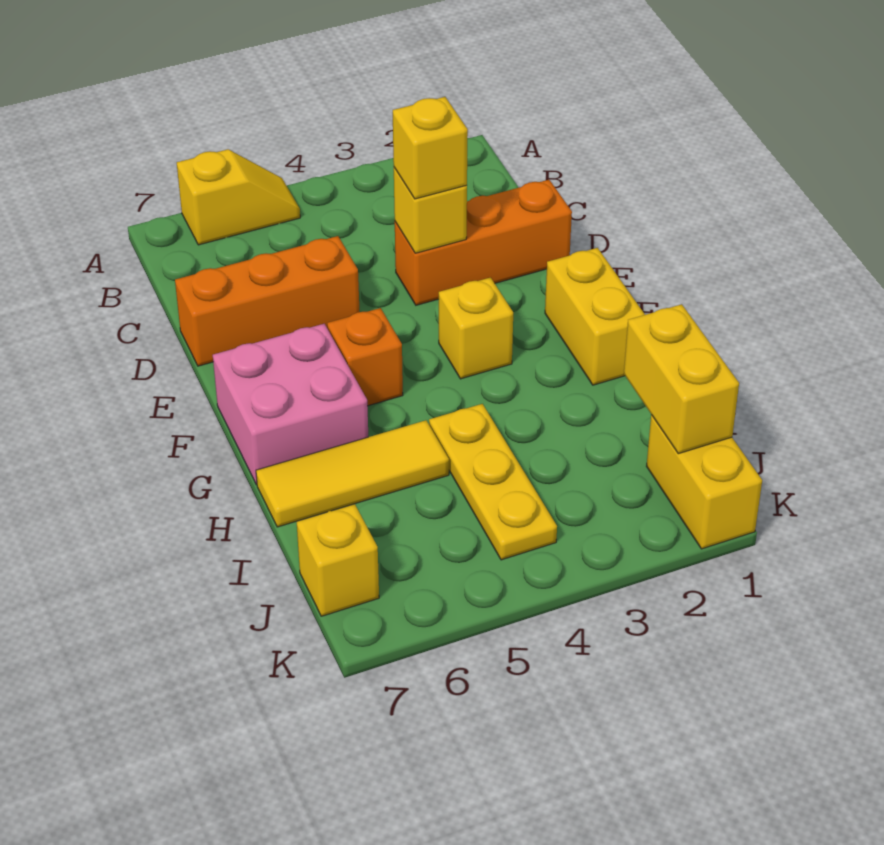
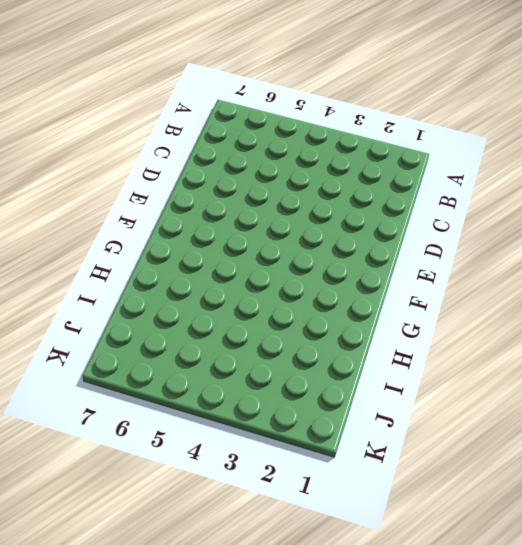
none -> yellow 1x2 slope [177,149,300,245]
none -> orange 1x3 brick [395,180,572,305]
none -> orange 1x3 brick [175,236,360,366]

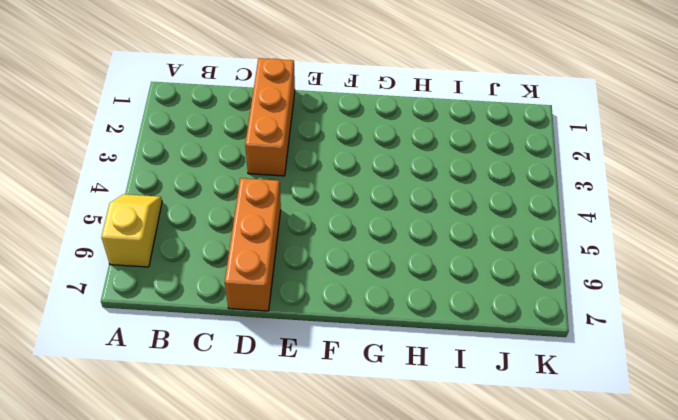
none -> yellow 1x2 brick [545,248,645,385]
none -> yellow 1x1 brick [439,278,513,379]
none -> orange 1x1 brick [327,308,403,406]

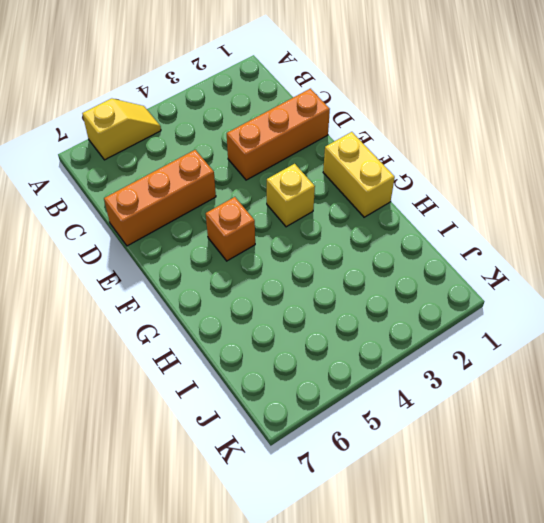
none -> pink 2x2 brick [213,324,368,485]
none -> yellow 1x3 plate [429,404,557,560]
none -> yellow 1x3 tile [256,420,449,527]

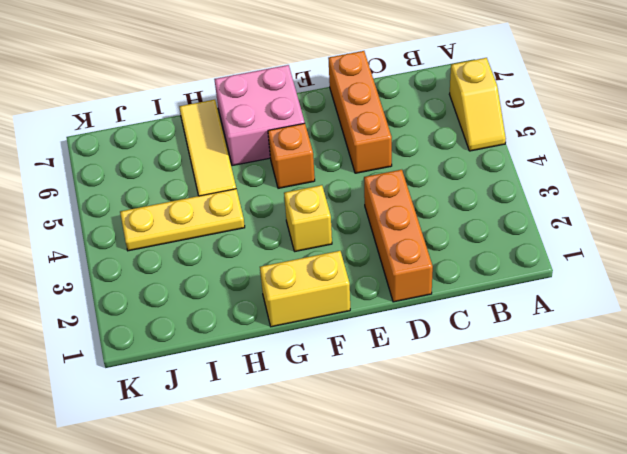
none -> yellow 1x2 brick [647,415,762,549]
none -> yellow 1x1 brick [297,504,379,616]
none -> yellow 1x1 brick [394,167,467,253]

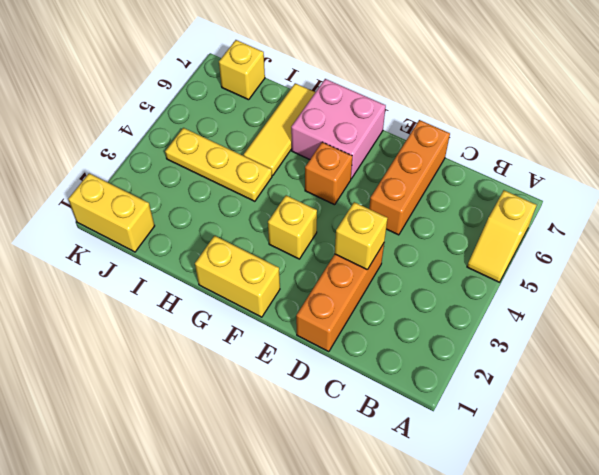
none -> yellow 1x2 brick [624,304,739,454]
none -> yellow 1x1 brick [393,97,468,199]

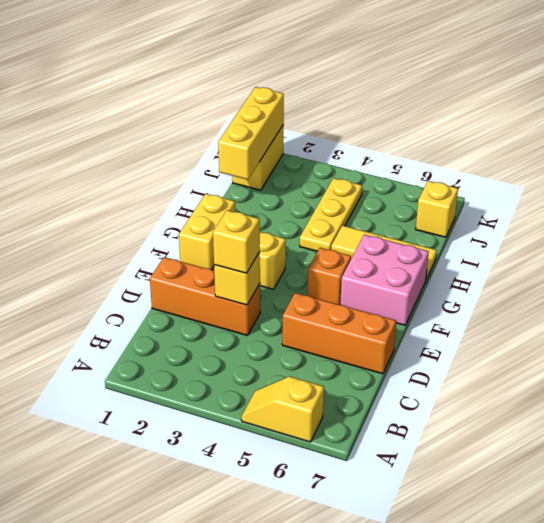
yellow 1x3 brick [218,87,284,180] -> yellow 1x2 brick [624,304,739,454]

